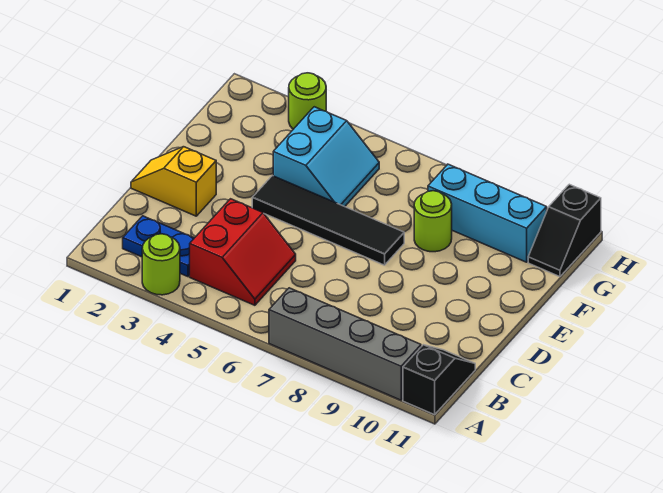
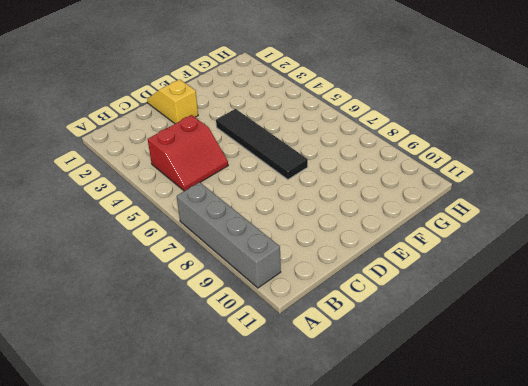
none -> lime 1x1 round brick [142,234,180,295]
none -> black 1x2 slope [403,345,475,415]
none -> blue 1x2 plate [123,216,194,277]

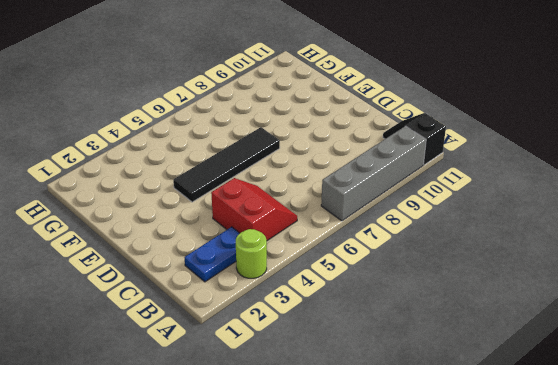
none -> yellow 1x2 slope [131,147,216,216]
none -> cyan 2x2 slope [273,107,379,207]
none -> lime 1x1 round brick [414,191,452,252]

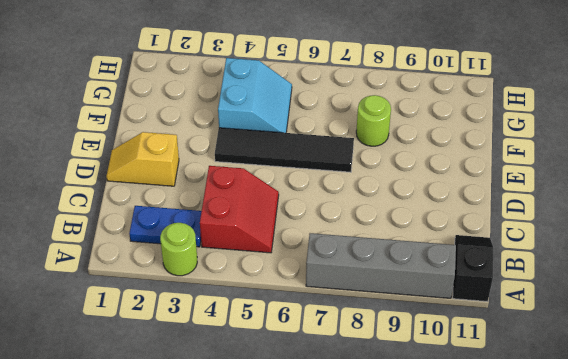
none -> cyan 1x3 brick [428,164,547,262]
none -> black 1x2 slope [528,184,601,277]
none -> lime 1x1 round brick [289,73,326,129]

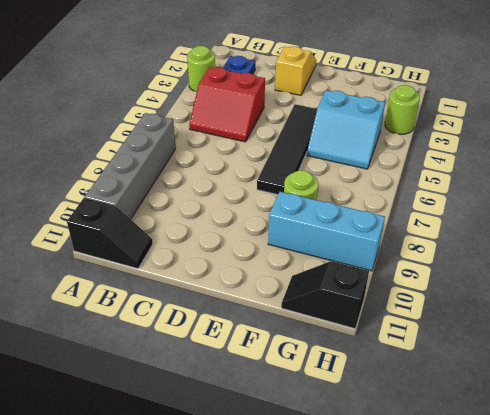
cyan 1x3 brick [268,192,385,271] -> cyan 1x3 brick turned to [428,164,547,262]

